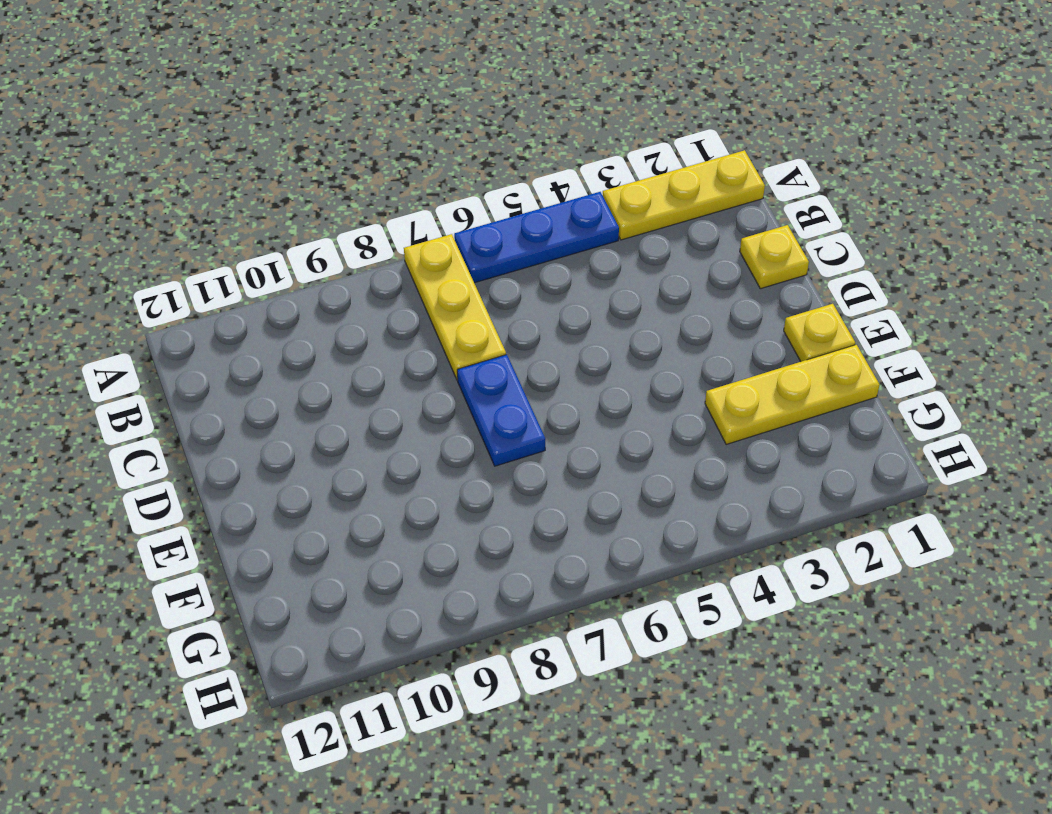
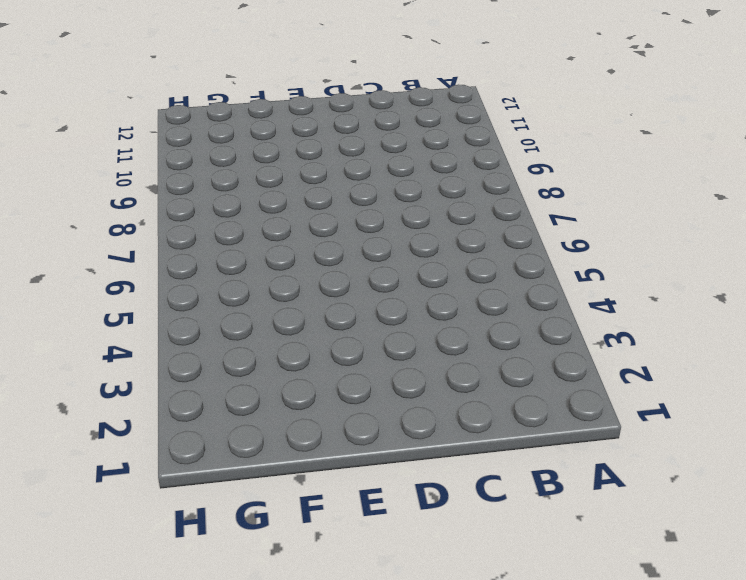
none -> yellow 1x3 plate [603,150,765,240]
none -> blue 1x3 plate [454,192,619,283]

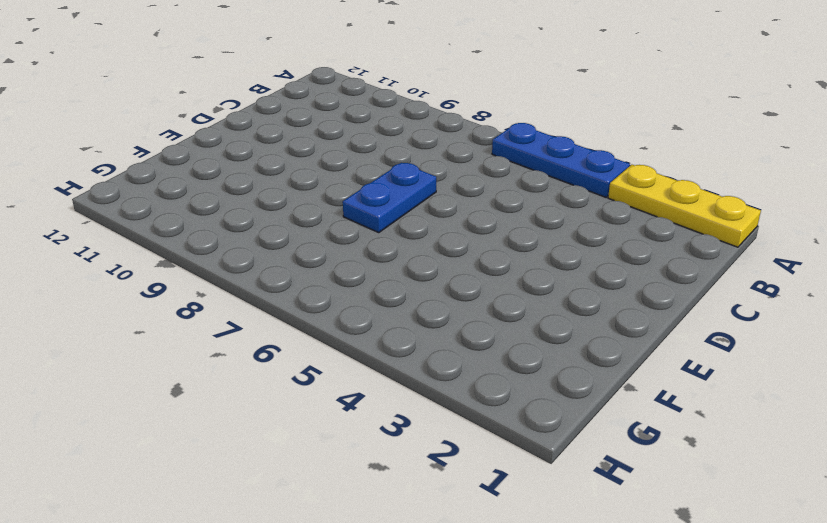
none -> yellow 1x3 plate [404,234,506,380]
none -> yellow 1x1 plate [740,225,809,289]

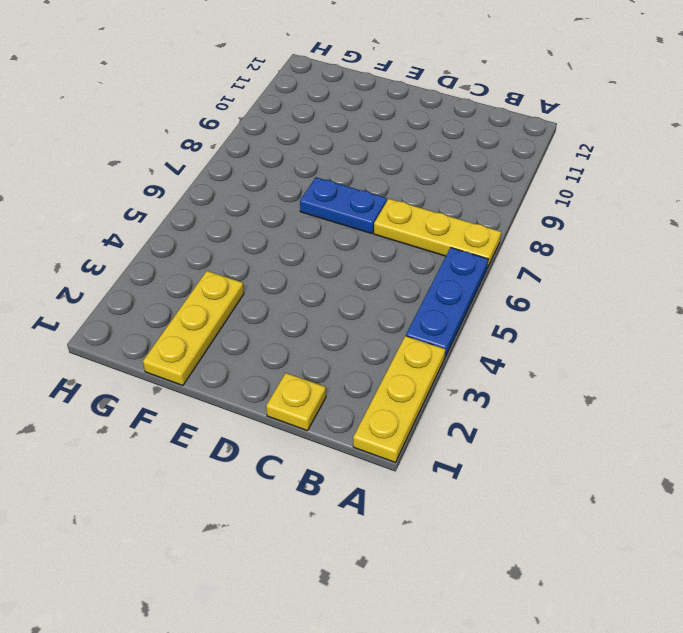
none -> yellow 1x1 plate [784,304,855,362]

